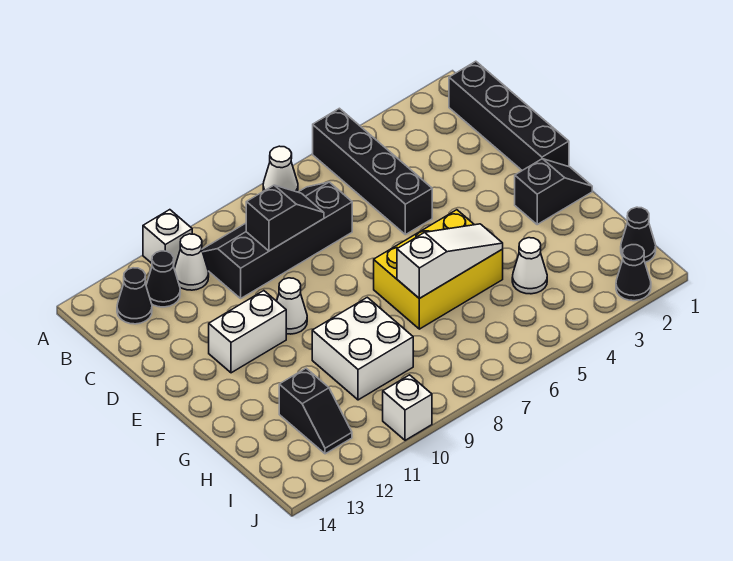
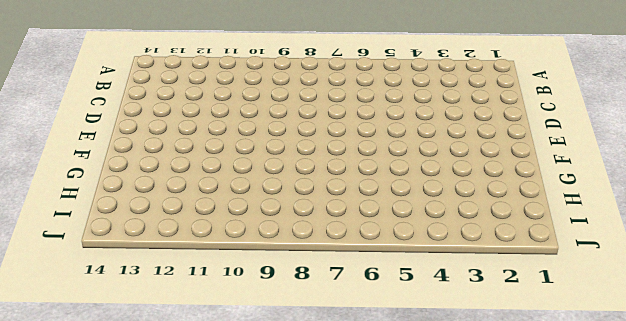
none -> black 1x4 brick [313,108,432,235]
none -> white 1x1 cone [263,146,298,192]
none -> white 1x1 brick [143,210,192,268]

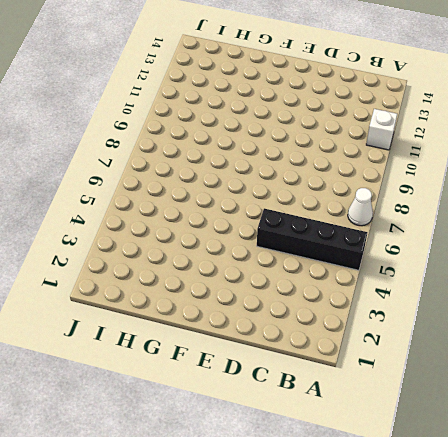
none -> black 1x4 brick [449,61,569,170]
none -> black 2x4 slope [202,182,352,298]
none -> white 1x1 cone [174,234,209,290]

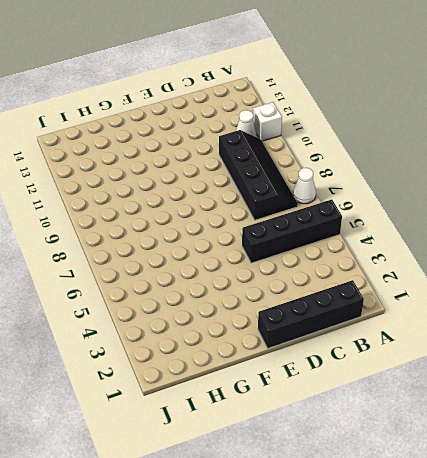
none -> black 1x1 cone [146,251,180,307]
none -> black 1x1 cone [117,268,152,324]
none -> white 1x1 cone [277,278,307,334]

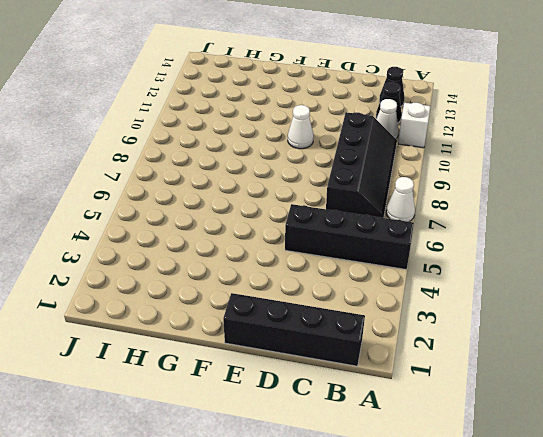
none -> white 1x2 brick [209,291,286,373]
none -> black 1x2 slope [515,159,592,224]
none -> yellow 2x3 brick [374,210,503,329]

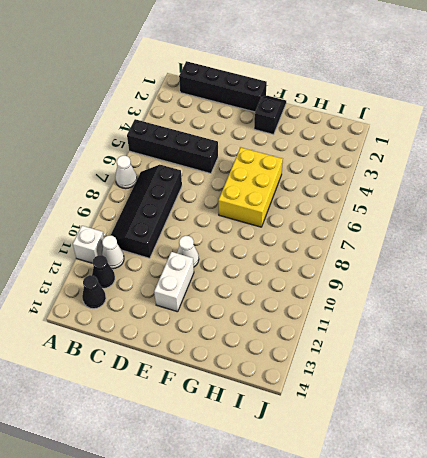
none -> white 2x2 brick [312,297,413,400]
none -> white 1x1 cone [512,238,547,294]
none -> black 1x2 slope [279,368,352,454]

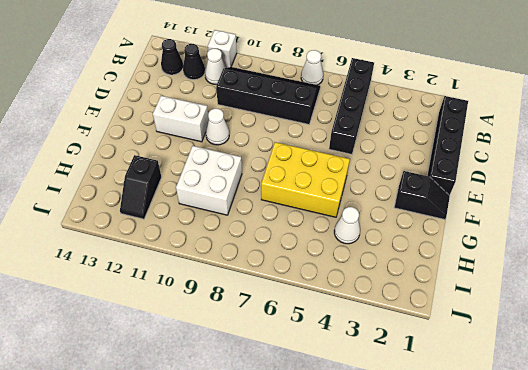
none -> black 1x1 cone [621,207,656,262]
none -> black 1x1 cone [616,245,651,301]
none -> white 1x1 brick [383,375,432,440]

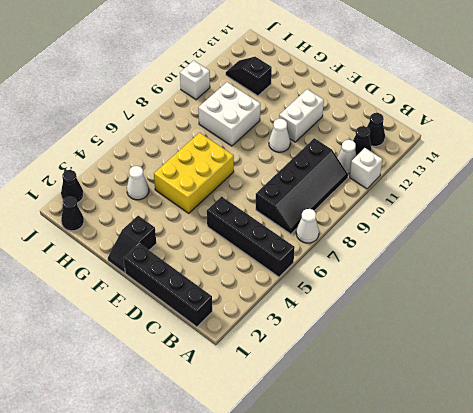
none -> black 1x2 slope [246,185,324,251]
none -> white 1x3 slope [397,224,503,298]

